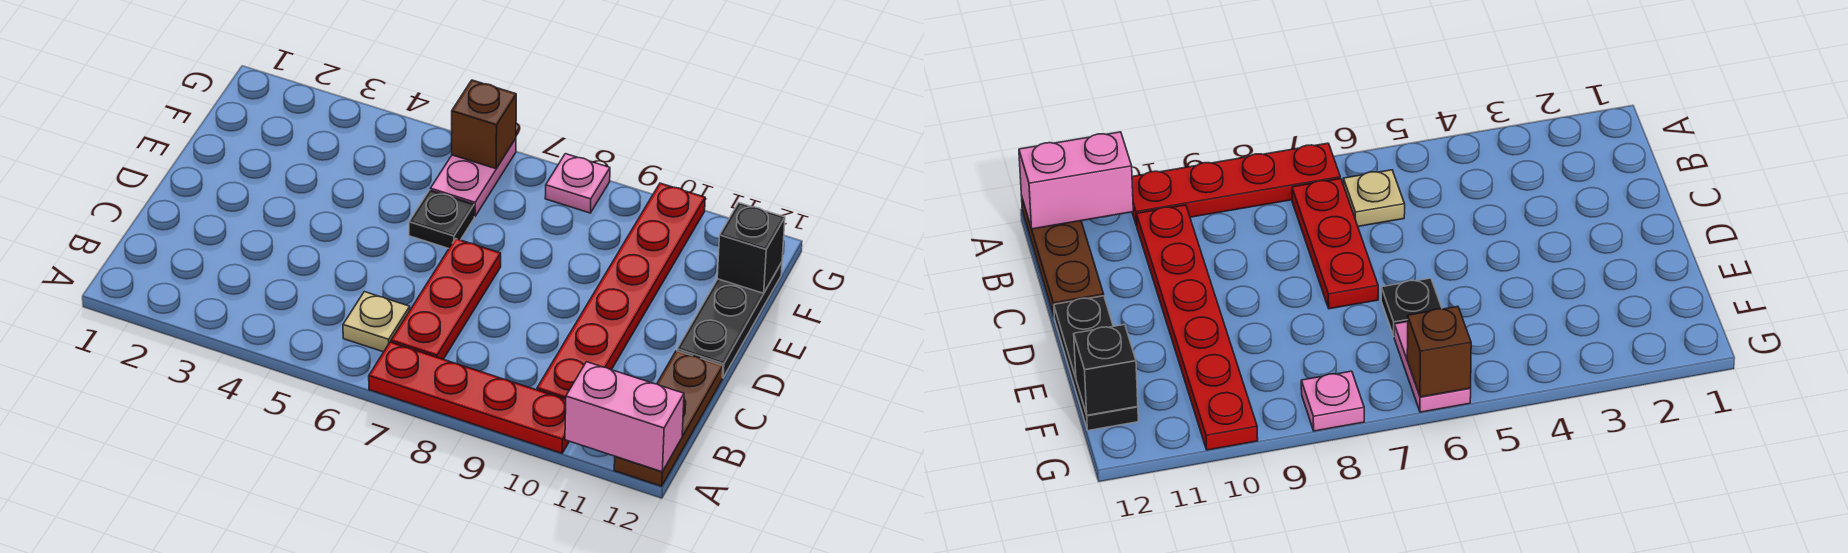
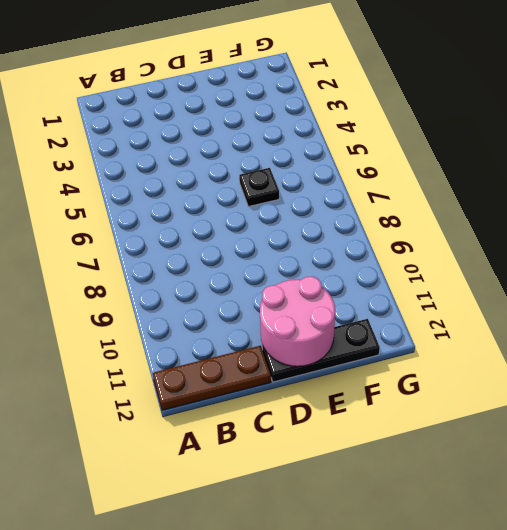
pink 2x2 round brick [260,276,335,366] -> none
none -> red 1x4 plate [369,342,569,453]
none -> tan 1x1 plate [343,292,410,352]
none -> red 1x3 plate [391,239,501,359]

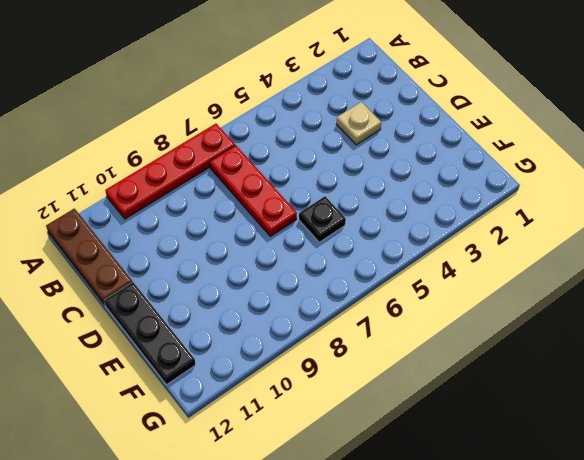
tan 1x1 plate [336,102,381,145] -> tan 1x1 plate moved to [343,292,410,352]
none -> red 1x6 plate [537,183,705,399]
none -> pink 1x2 plate [430,139,516,216]
none -> pink 1x1 plate [545,154,610,213]

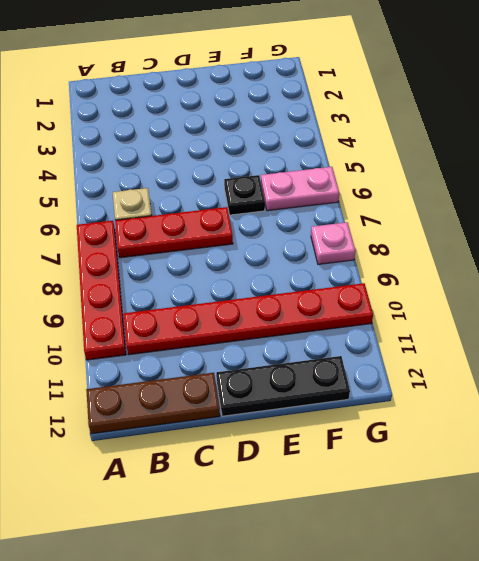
none -> pink 1x2 brick [565,362,684,472]
none -> black 1x1 brick [717,203,785,293]
none -> brown 1x1 brick [452,80,516,169]

